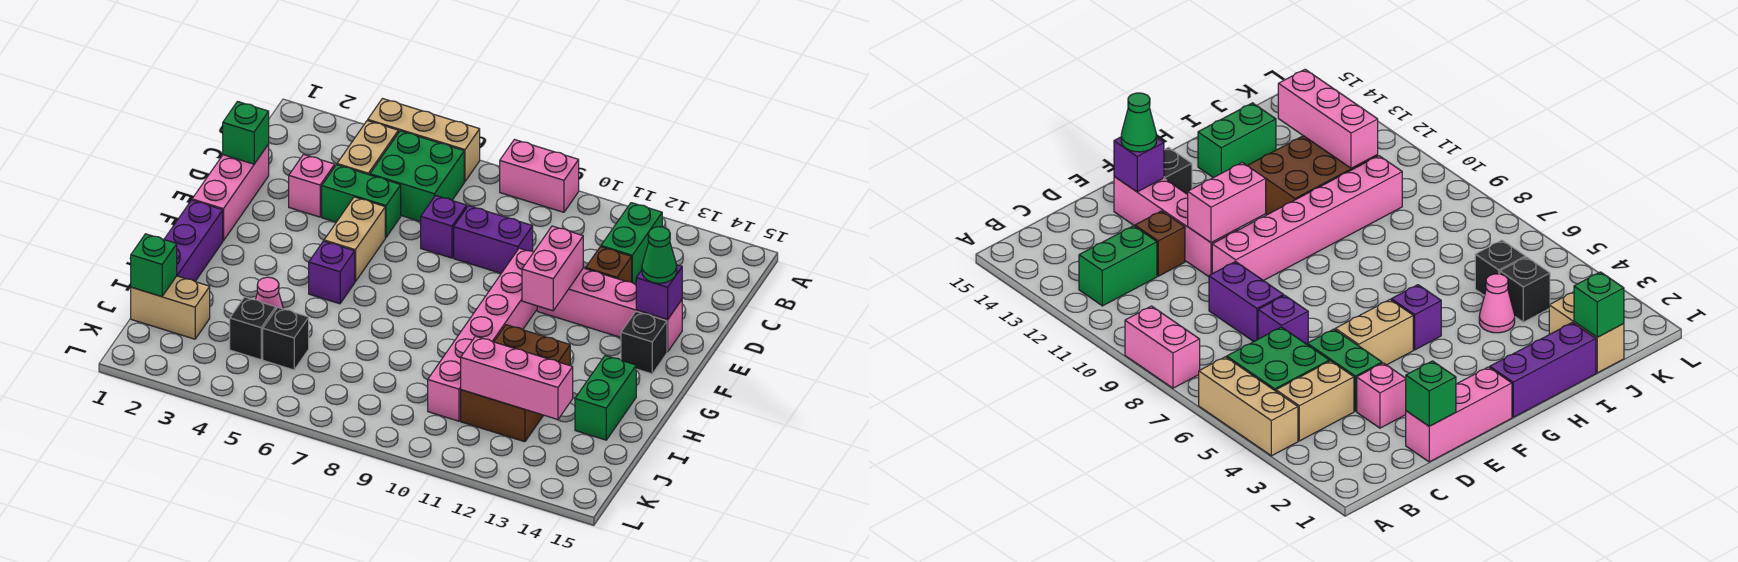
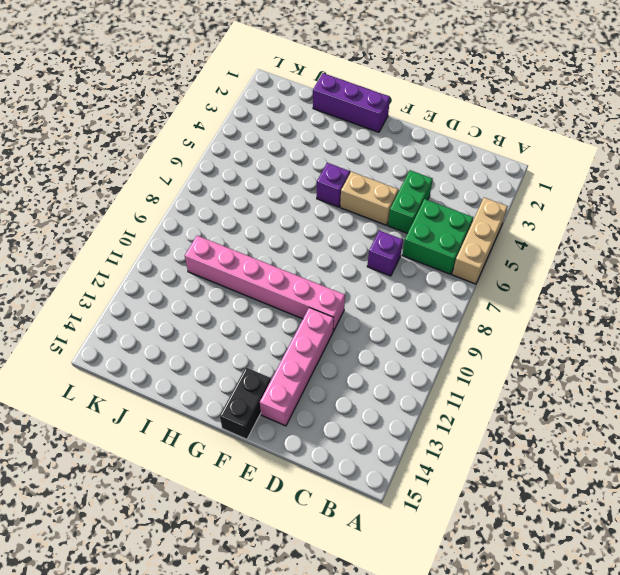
black 1x2 brick [220,367,271,439] -> black 1x1 brick [621,312,667,374]
none -> pink 1x2 brick [500,140,579,212]
none -> tan 1x2 brick [337,121,398,175]
none -> green 1x2 brick [601,203,662,284]

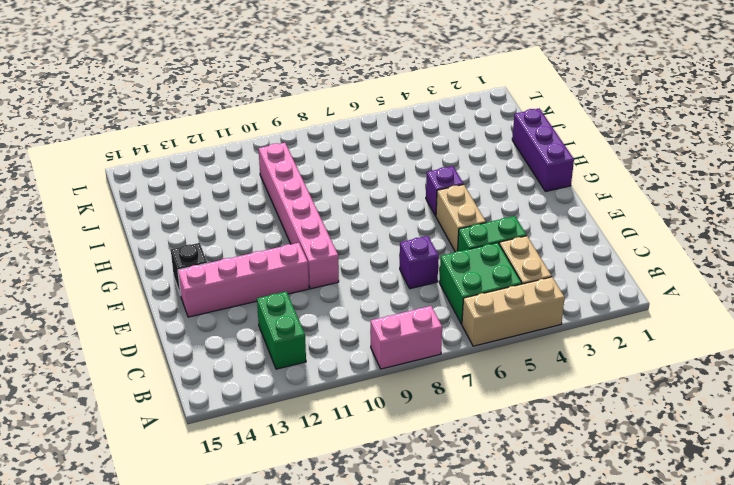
none -> pink 1x3 brick [192,144,269,241]
none -> pink 1x1 brick [289,155,335,217]
none -> purple 1x2 brick [454,206,533,273]

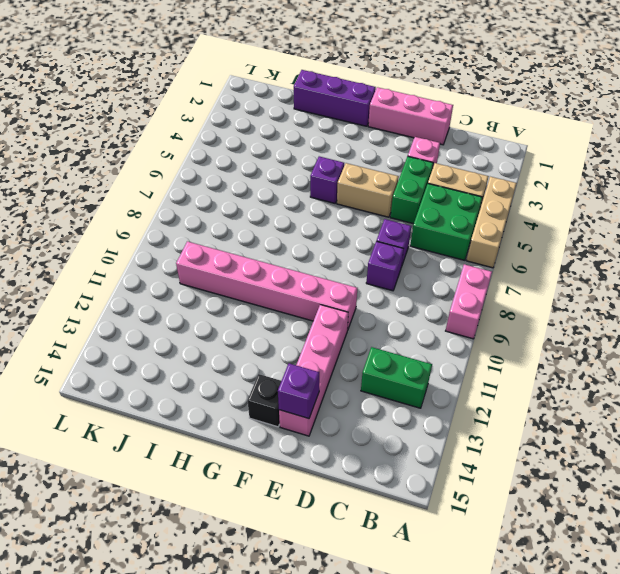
purple 1x1 brick [366,241,404,291] -> purple 1x2 brick [454,206,533,273]
none -> brown 1x1 brick [586,247,632,282]
none -> brown 2x3 brick [461,325,570,442]
none -> green 1x2 brick [575,356,636,440]

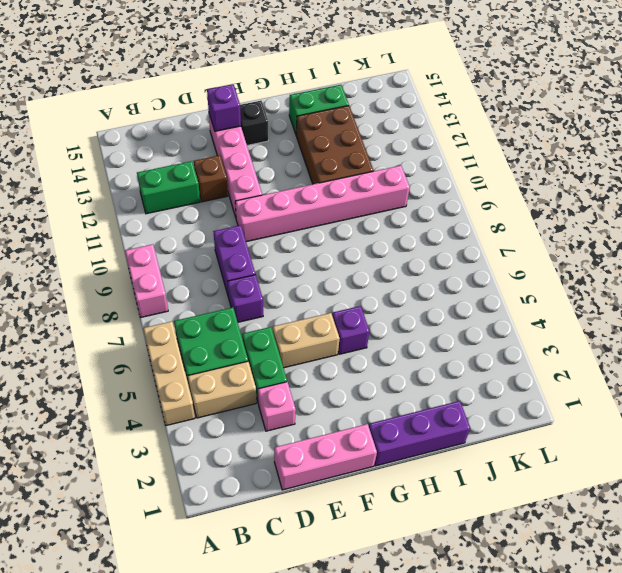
brown 2x3 brick [296,106,374,184] -> brown 2x3 brick turned to [461,325,570,442]
none -> pink 1x1 cone [256,277,283,309]
none -> tan 1x2 brick [131,276,210,339]
none -> black 1x1 brick [230,297,276,360]

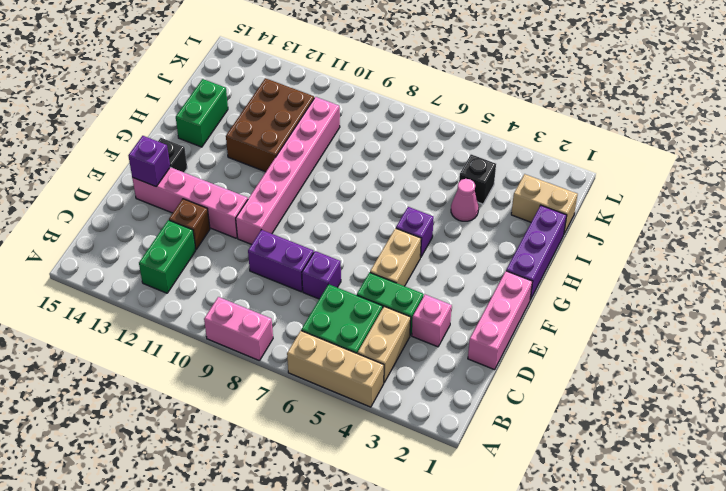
none -> black 1x1 brick [263,307,309,370]
none -> green 1x1 brick [223,102,269,164]
none -> pink 1x2 brick [522,226,583,311]

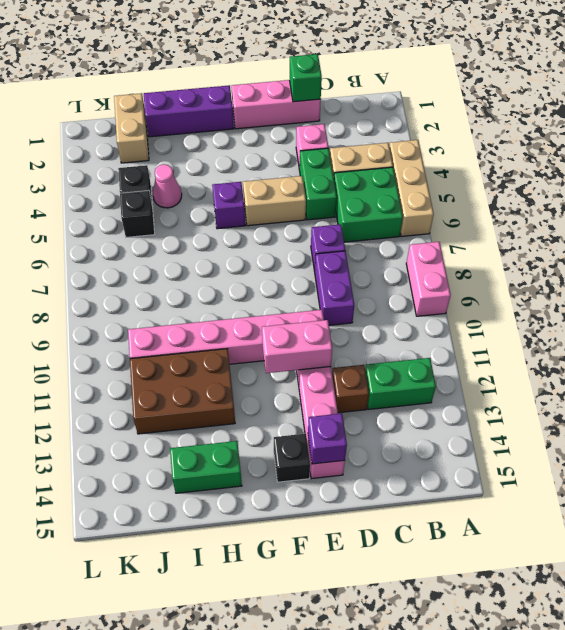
none -> green 1x1 brick [131,234,177,297]
none -> pink 1x3 brick [461,336,573,420]
none -> green 1x1 cone [642,227,677,283]

